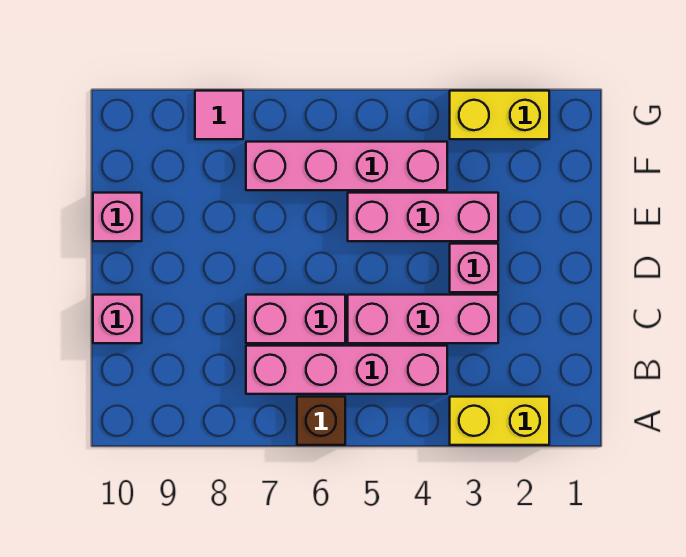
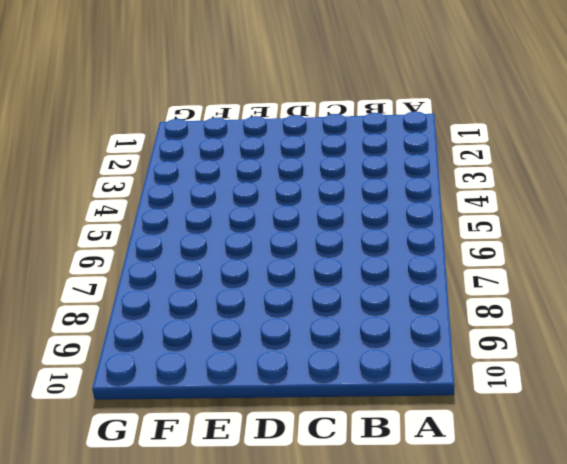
none -> yellow 1x2 brick [450,397,549,445]
none -> brown 1x1 brick [297,397,345,445]
none -> pink 1x4 brick [246,346,447,394]

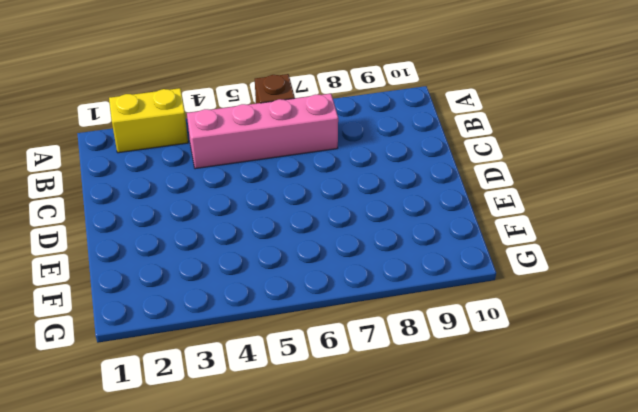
none -> pink 1x3 brick [348,295,498,343]
none -> pink 1x2 brick [246,295,345,343]
none -> pink 1x1 brick [93,295,142,343]

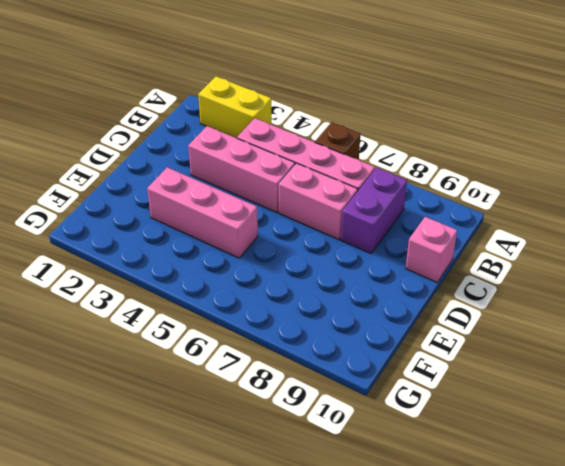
purple 1x2 brick [341,168,407,253] -> none
none -> pink 1x1 brick [450,244,498,292]
none -> pink 1x1 brick [93,193,142,241]
none -> pink 1x4 brick [246,142,447,190]

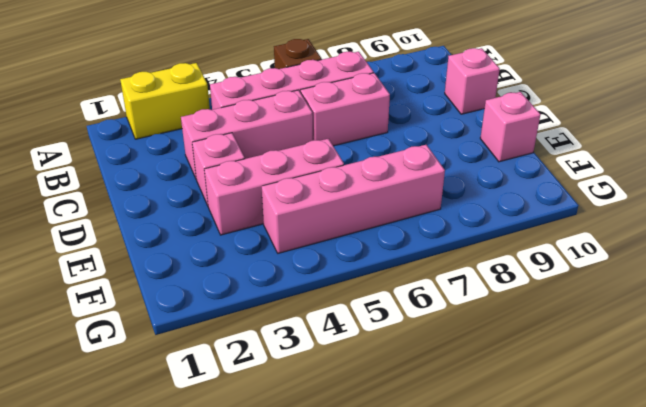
none -> yellow 1x2 brick [450,91,549,139]
none -> pink 1x1 tile [195,91,243,139]

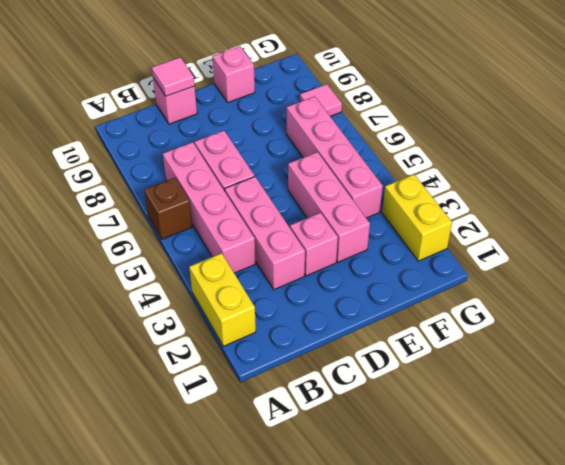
pink 1x1 tile [152,57,195,96] -> none

